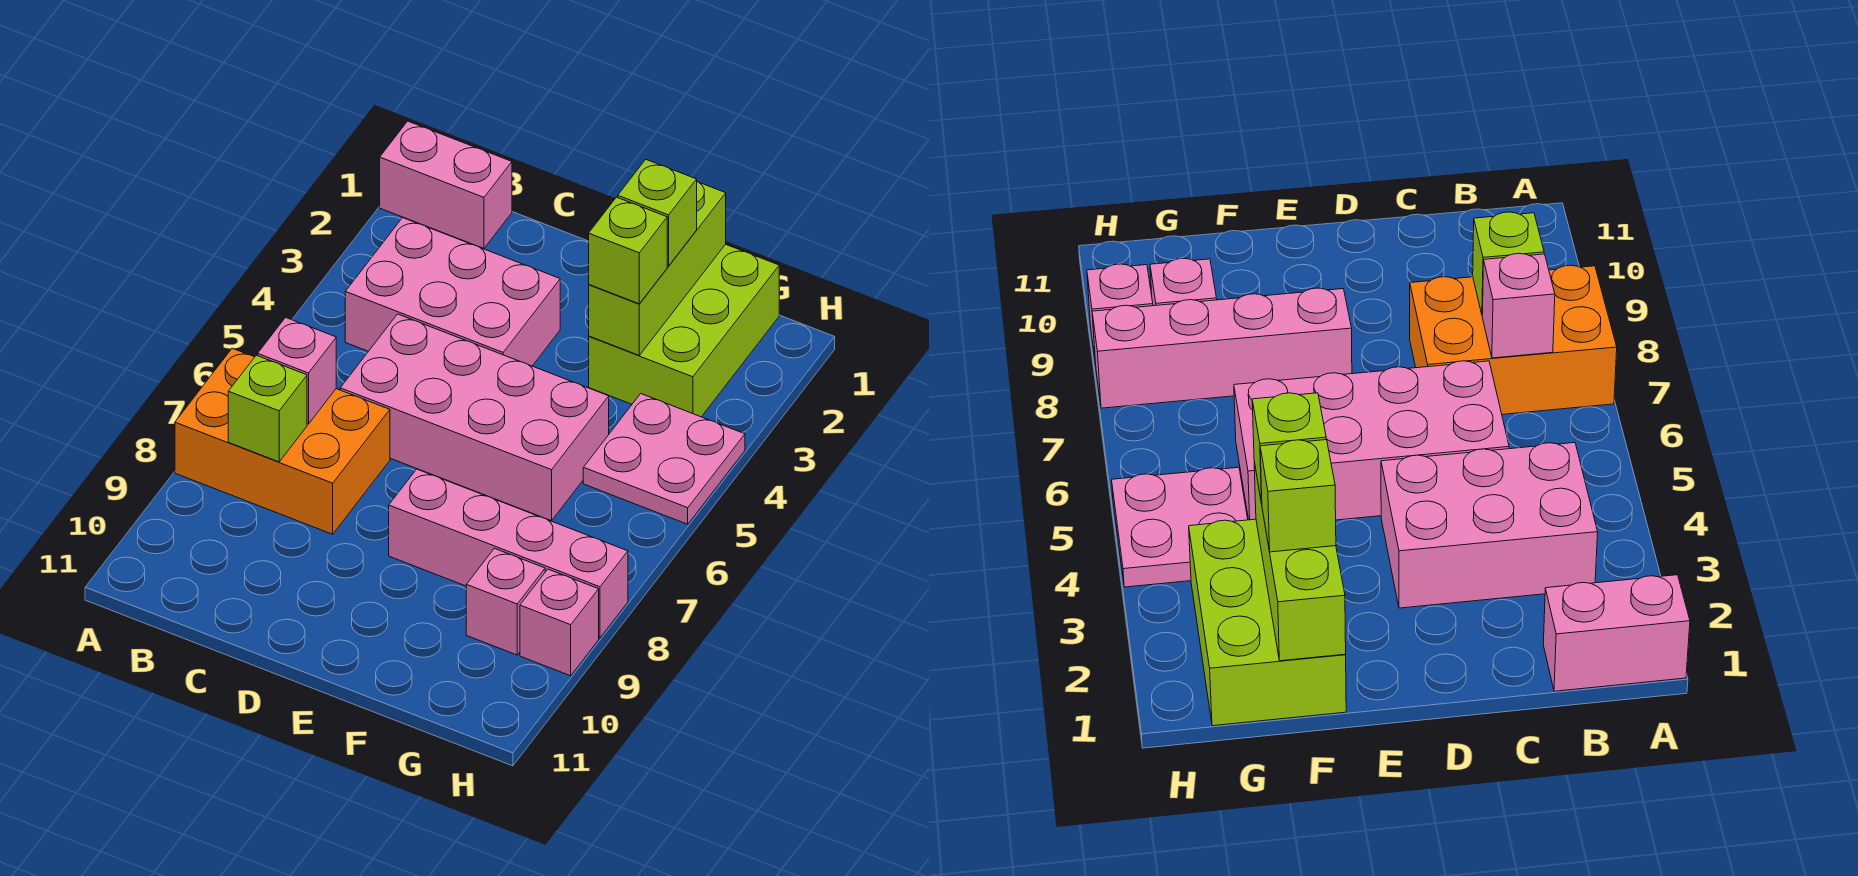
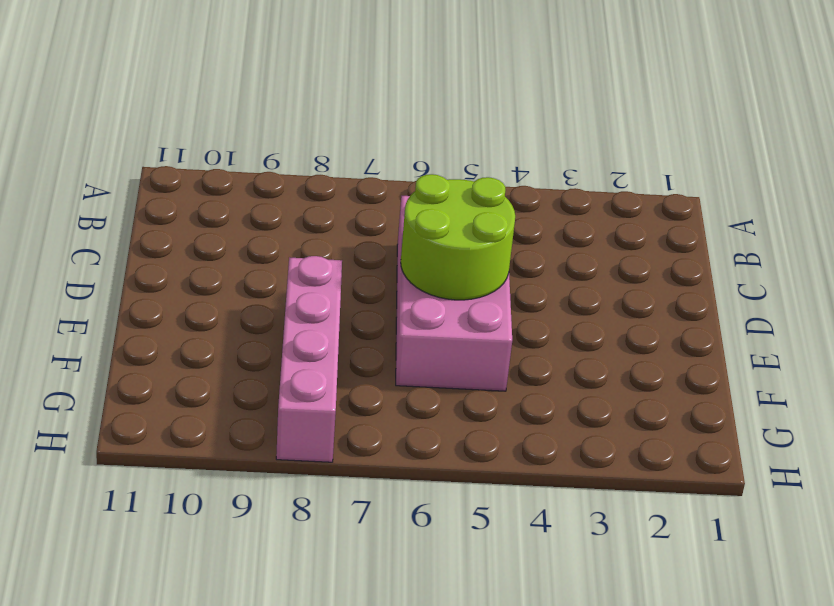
lime 2x2 round brick [401,174,515,300] -> none
none -> pink 1x2 brick [380,121,512,248]
none -> orange 2x3 brick [175,348,390,534]
none -> pink 2x3 brick [345,218,560,366]

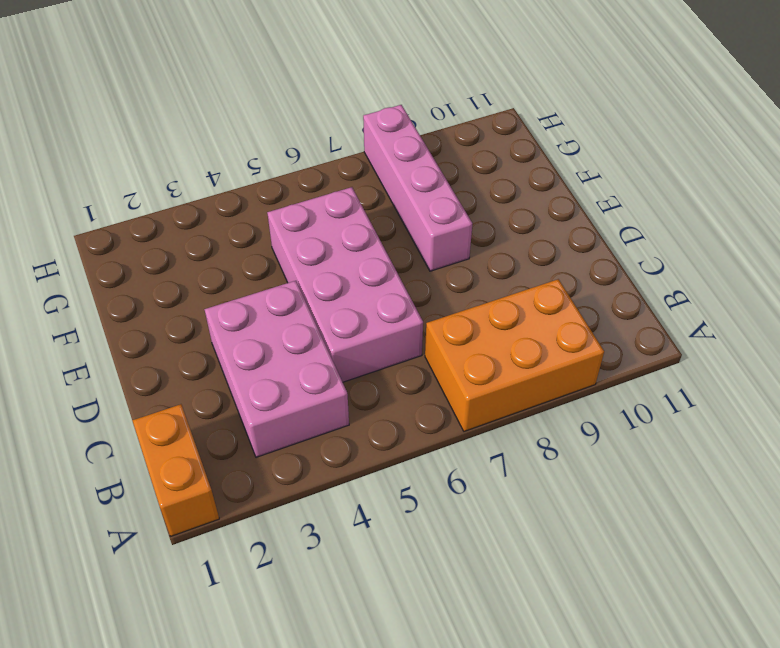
orange 1x2 brick [132,404,219,536] -> pink 1x2 brick [380,121,512,248]
orange 2x3 brick [425,279,604,431] -> orange 2x3 brick turned to [175,348,390,534]
none -> lime 2x3 brick [589,244,779,417]
none -> pink 2x2 plate [583,394,745,524]
none -> pink 1x1 brick [466,548,545,655]

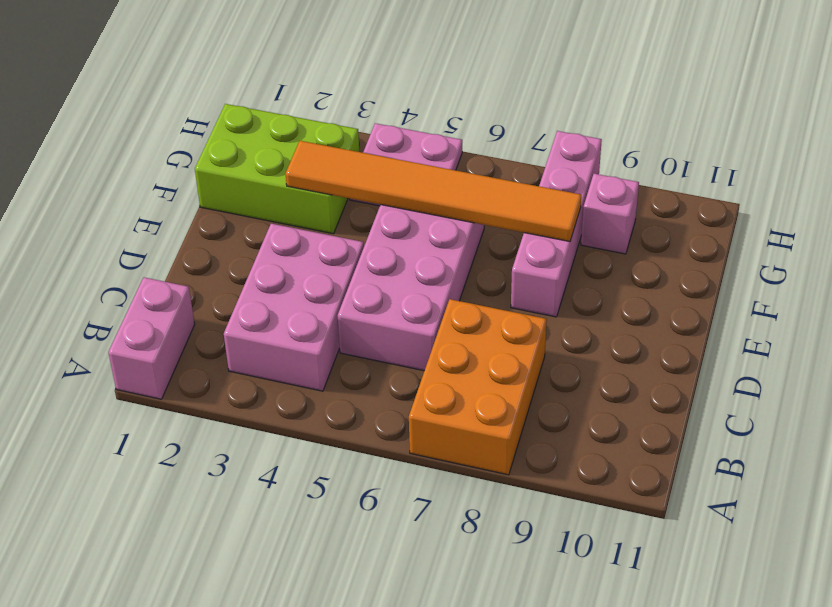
orange 1x6 tile [285,141,581,242] -> lime 1x3 brick [589,182,726,355]
none -> pink 1x1 brick [520,569,599,676]
none -> pink 1x1 brick [258,317,336,424]
none -> lime 1x1 brick [228,355,307,462]

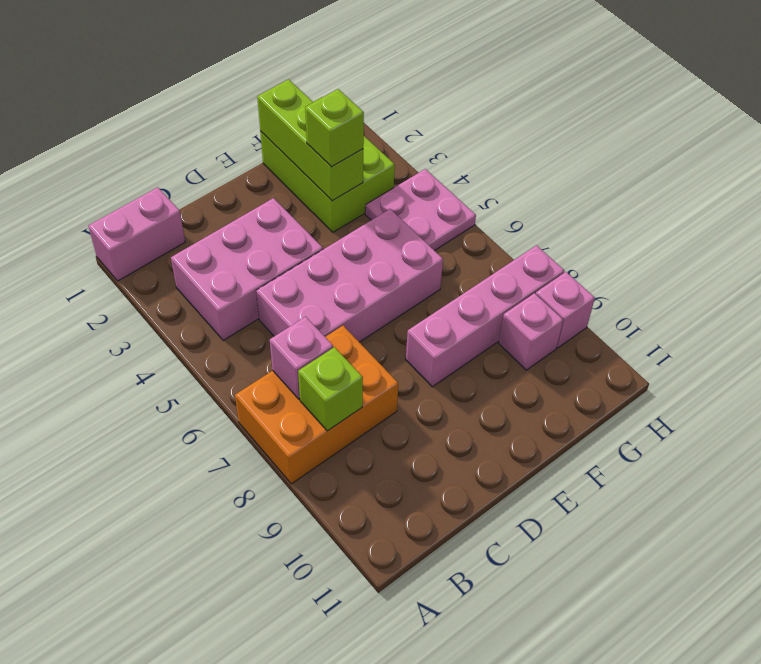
none -> lime 1x1 brick [618,160,697,266]

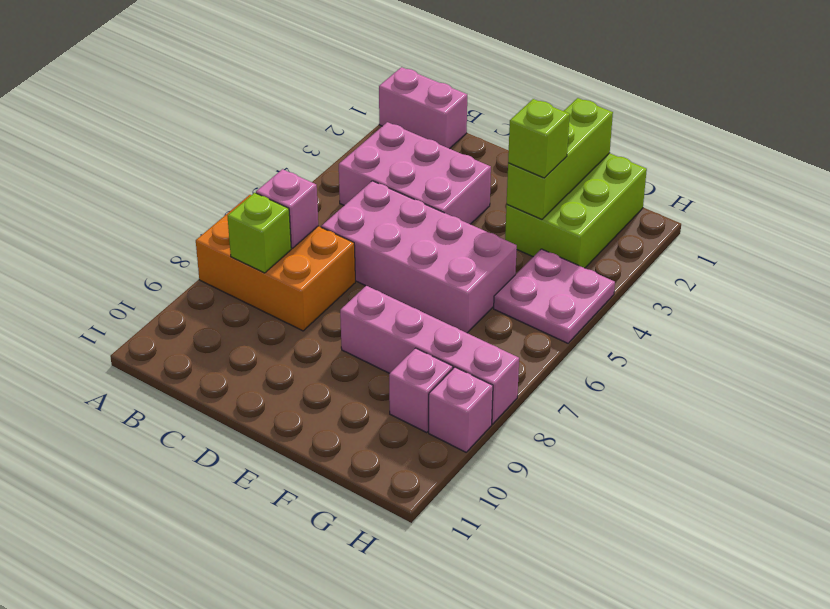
none -> lime 1x1 brick [618,160,697,266]

